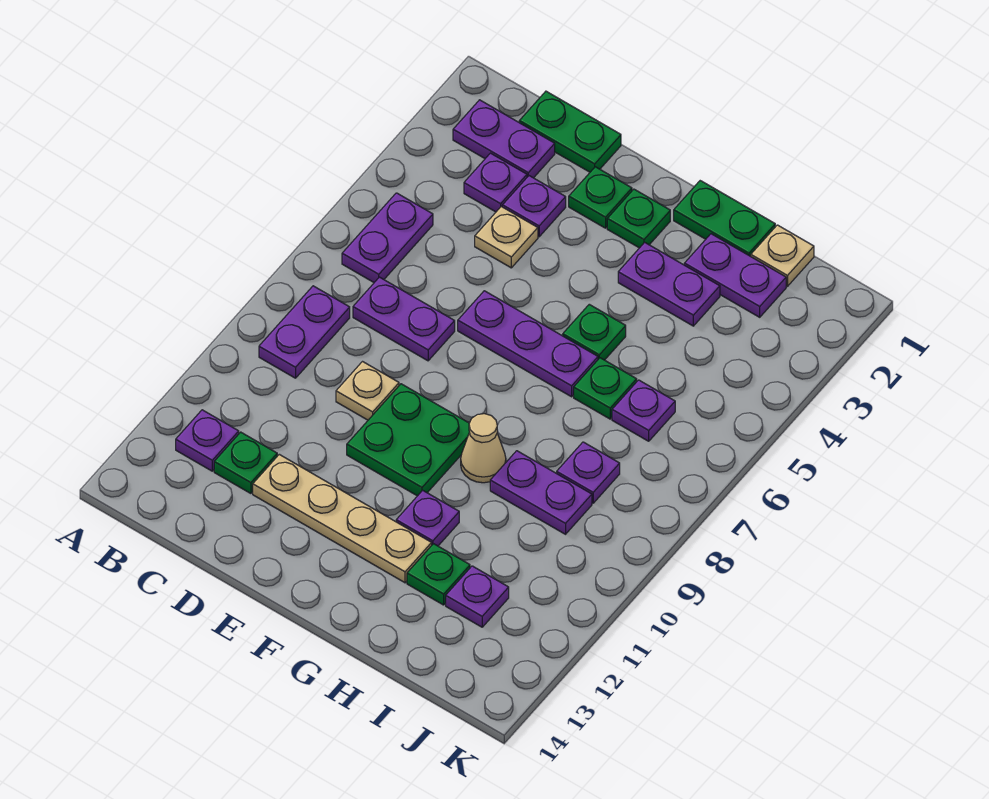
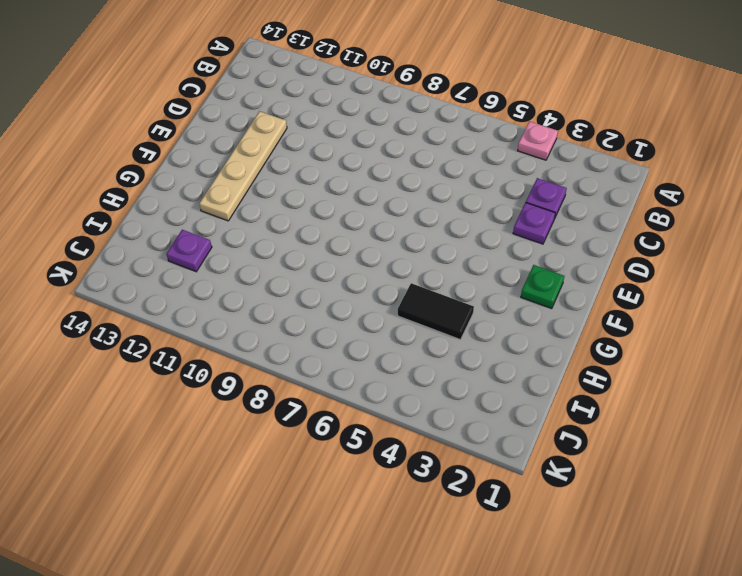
pink 1x1 plate [518,121,558,160] -> none
black 1x2 tile [398,283,474,340] -> none
none -> purple 1x2 plate [453,100,555,178]
none -> purple 1x2 plate [342,193,433,282]
none -> purple 1x2 plate [259,286,350,378]

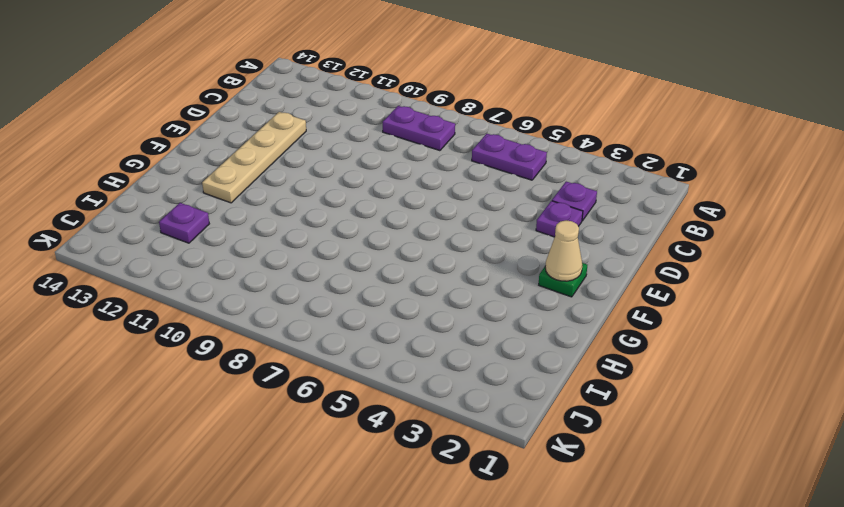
tan 1x1 cone [545,220,582,281] -> tan 1x1 cone moved to [461,414,506,483]
none -> purple 1x2 plate [453,100,555,178]
none -> purple 1x1 plate [176,410,239,471]
none -> green 1x2 plate [519,91,621,172]

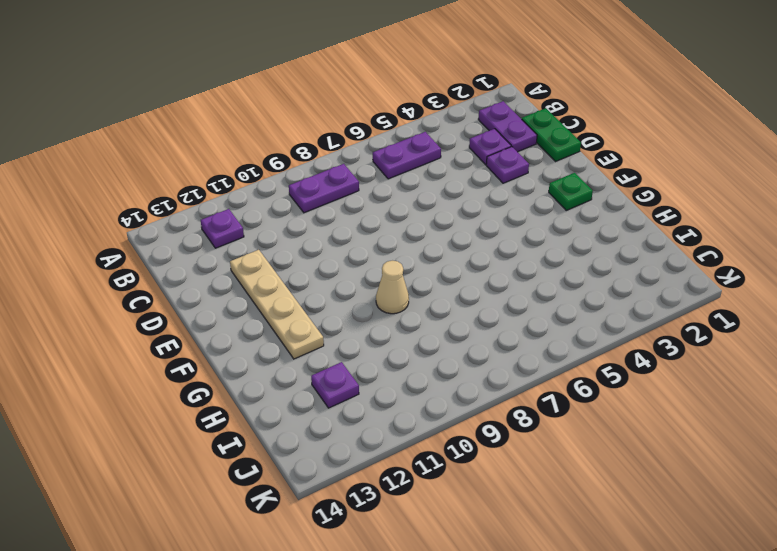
none -> purple 1x2 plate [353,277,455,361]
none -> green 1x1 plate [214,432,277,493]
none -> tan 1x1 plate [475,207,538,268]

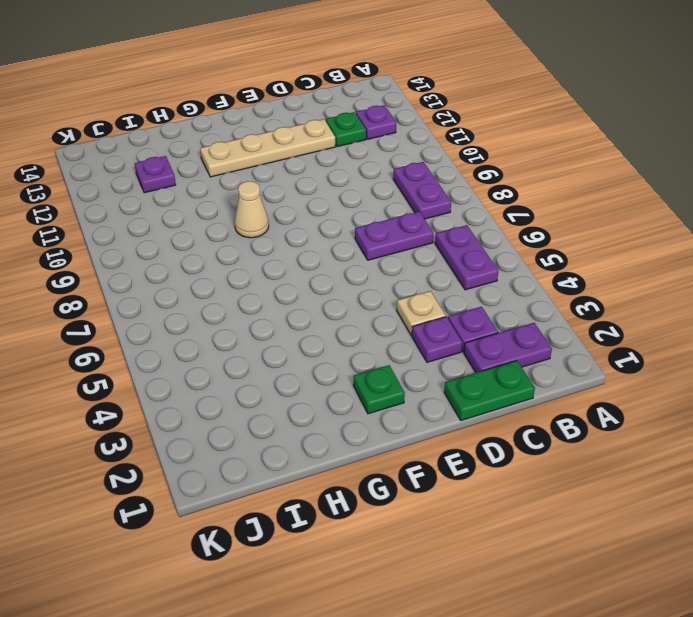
none -> tan 1x1 plate [336,362,399,420]
none -> green 1x1 plate [569,167,632,228]
none -> purple 1x3 plate [458,291,598,397]

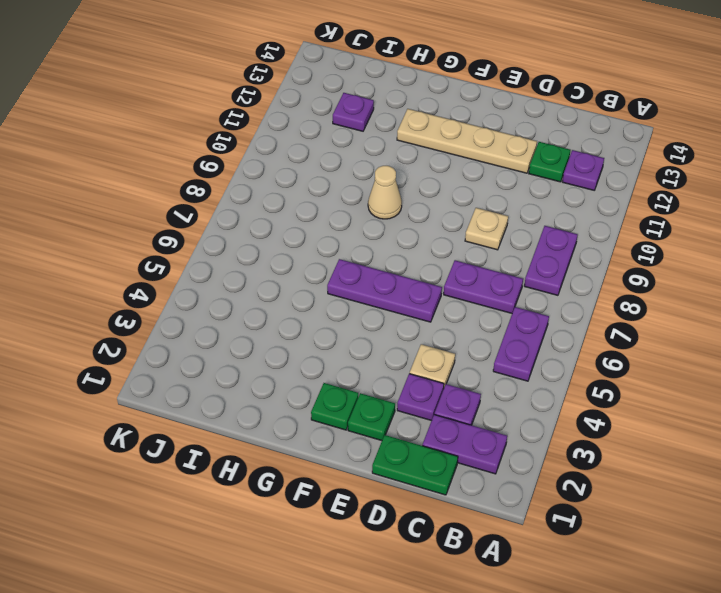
none -> green 2x2 plate [347,384,469,496]
none -> green 1x2 plate [674,181,775,256]
none -> purple 1x2 plate [618,242,720,326]

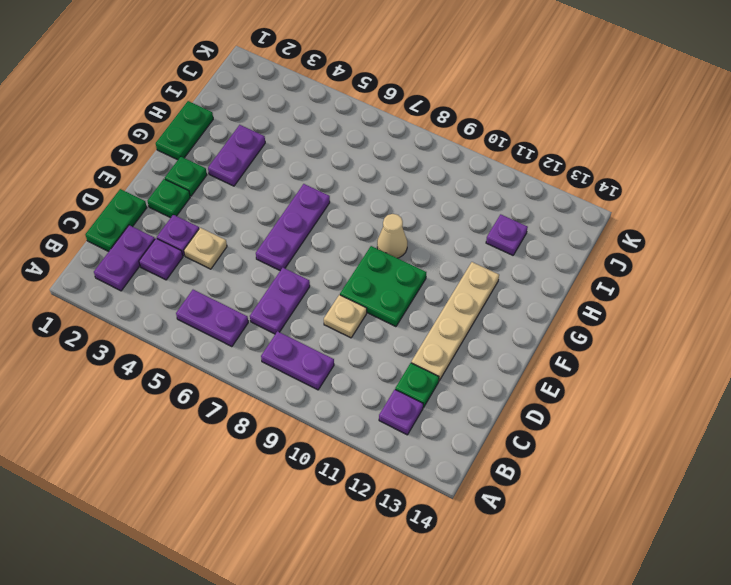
none -> green 1x1 plate [563,304,626,360]
none -> purple 1x1 plate [396,490,459,546]
none -> purple 1x2 plate [684,234,786,317]

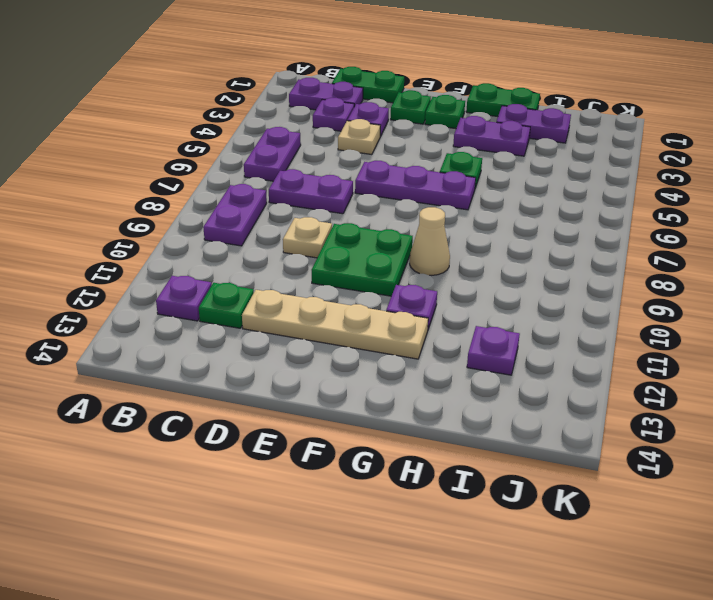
none -> green 1x1 plate [574,358,637,419]
none -> purple 1x2 plate [490,451,592,534]
none -> green 1x1 plate [407,544,470,605]

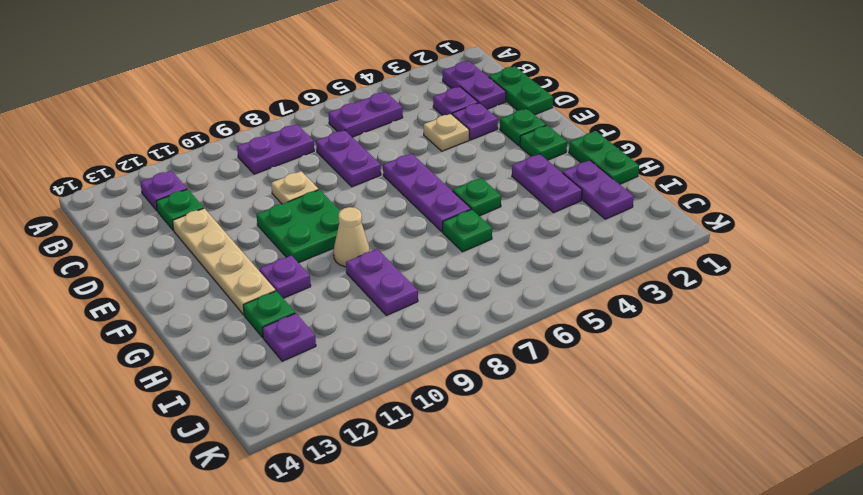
none -> tan 1x1 plate [751,225,814,286]
none -> purple 1x1 plate [612,380,675,441]
none -> purple 1x1 plate [557,442,620,503]

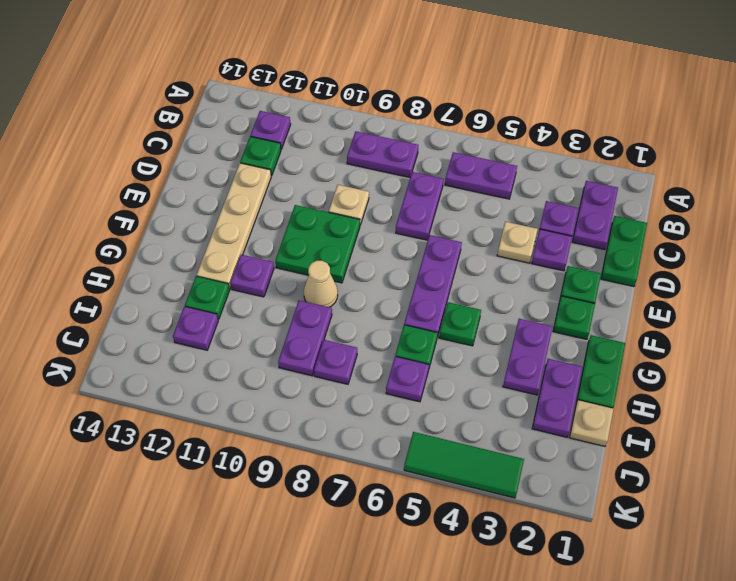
green 1x3 tile [404,432,524,498] -> none

